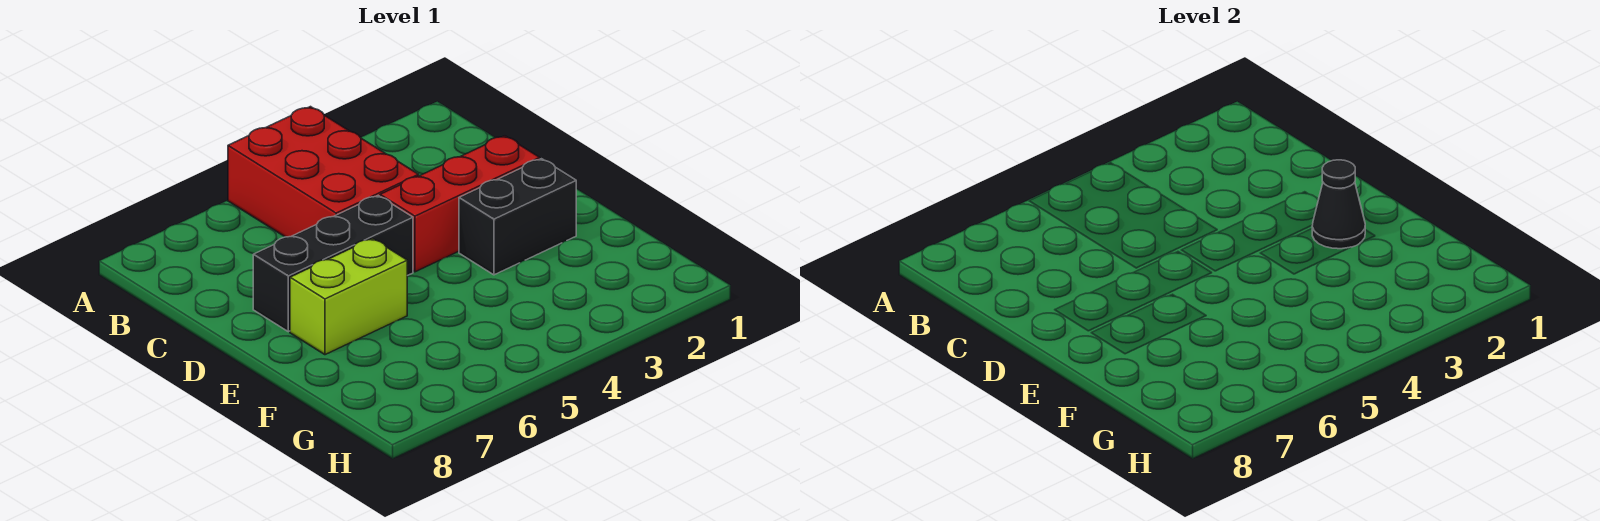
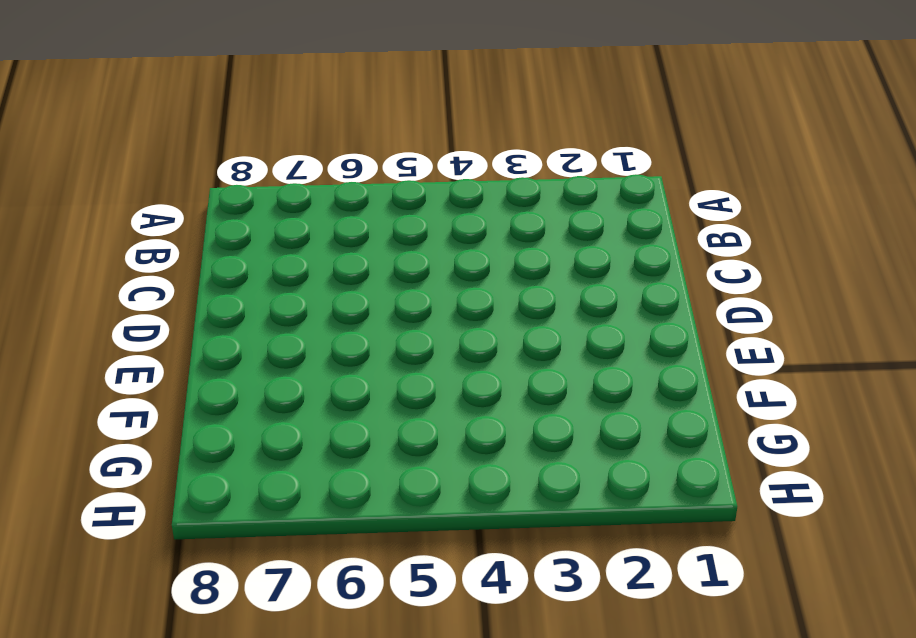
none -> red 2x3 brick [228,107,419,237]
none -> red 1x3 brick [380,136,540,272]

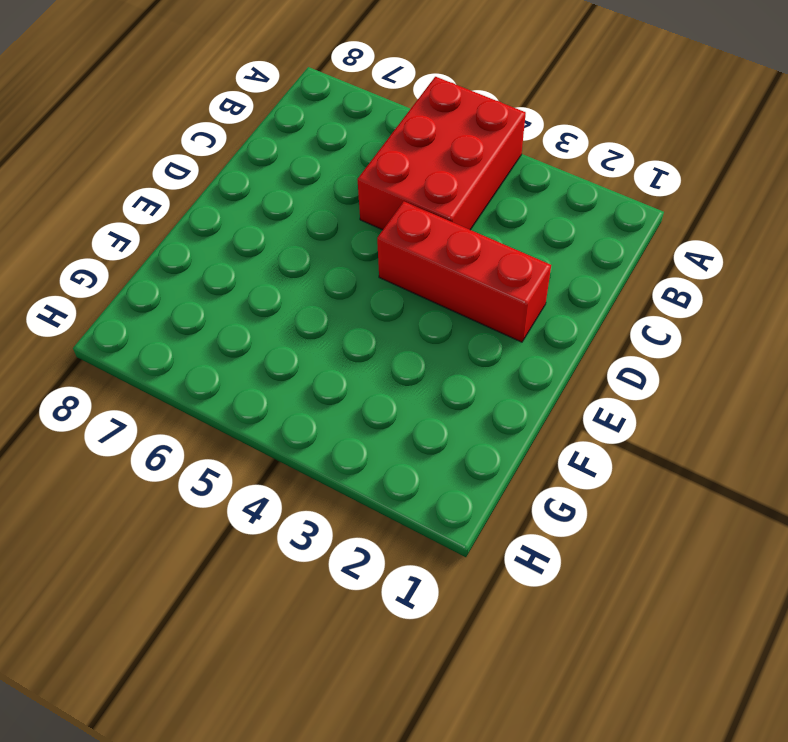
none -> black 1x3 brick [253,196,413,332]
none -> black 1x2 brick [459,159,576,275]

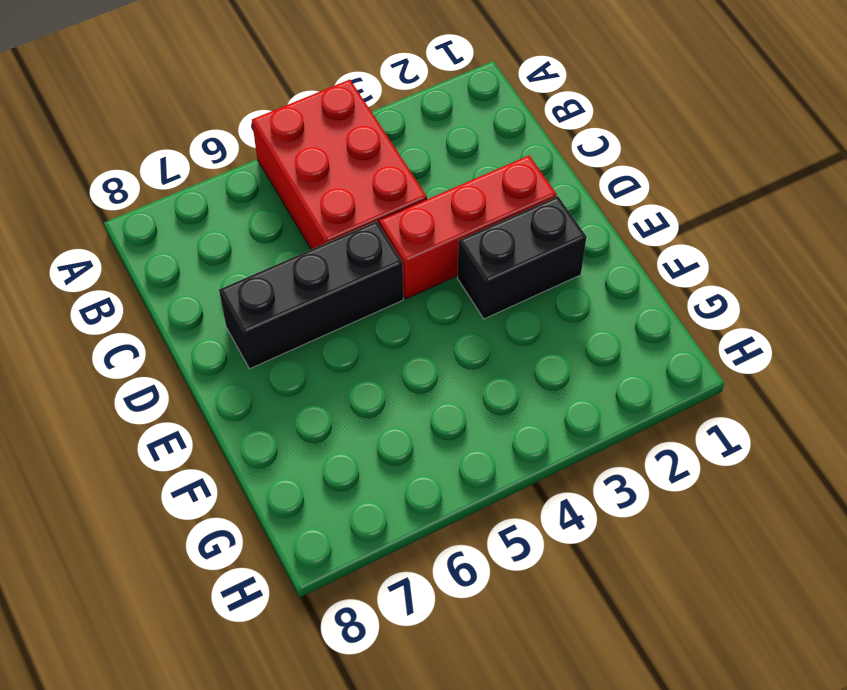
none -> lime 1x2 brick [290,238,407,355]
none -> black 1x1 cone [1312,160,1365,249]

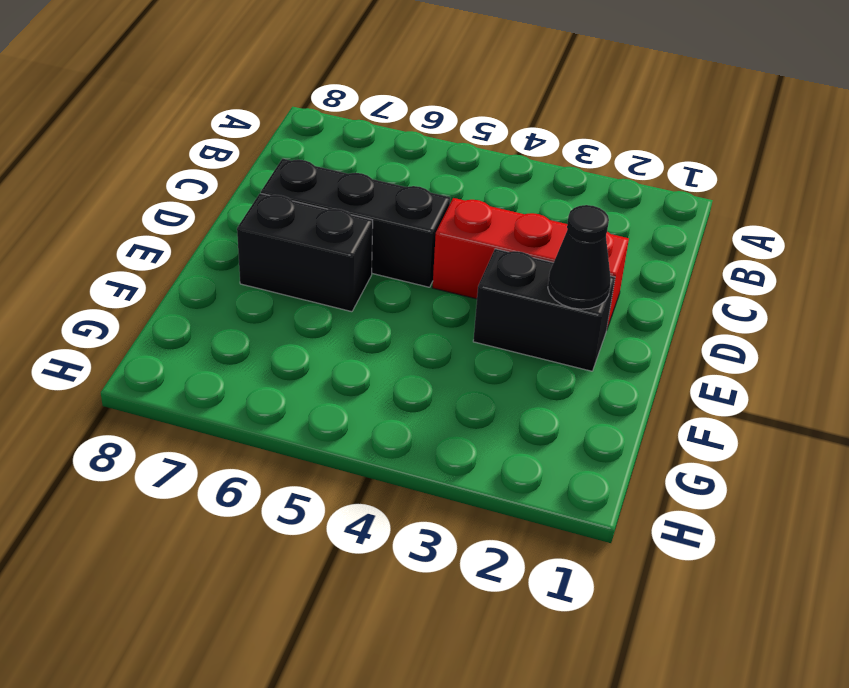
black 1x2 brick [237,193,373,312] -> lime 1x2 brick [290,238,407,355]
none -> red 2x3 brick [228,107,419,237]

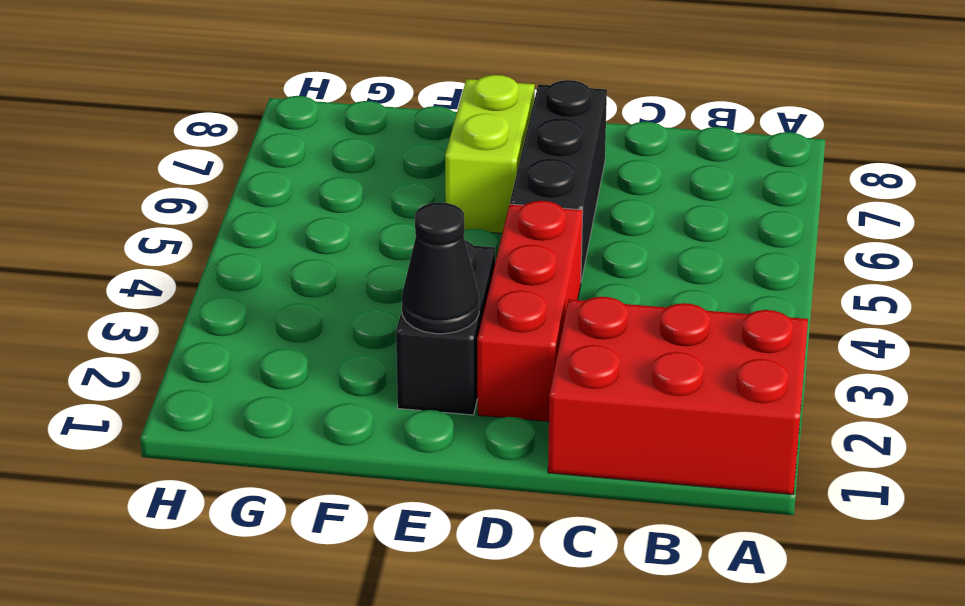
red 2x3 brick [548,297,808,494] -> red 2x3 brick moved to [228,107,419,237]

